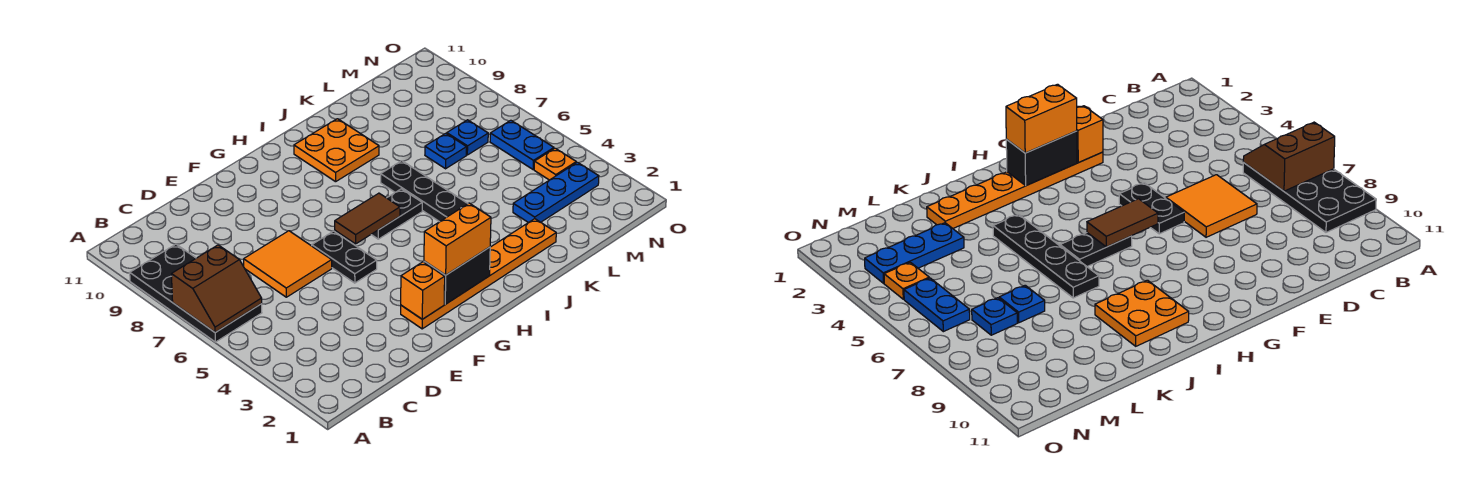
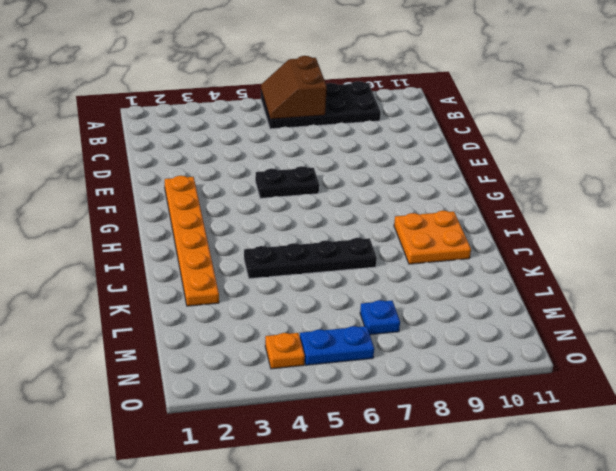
none -> orange 2x2 tile [244,231,332,297]
none -> black 1x2 plate [371,189,422,239]
none -> blue 1x3 plate [513,162,599,223]

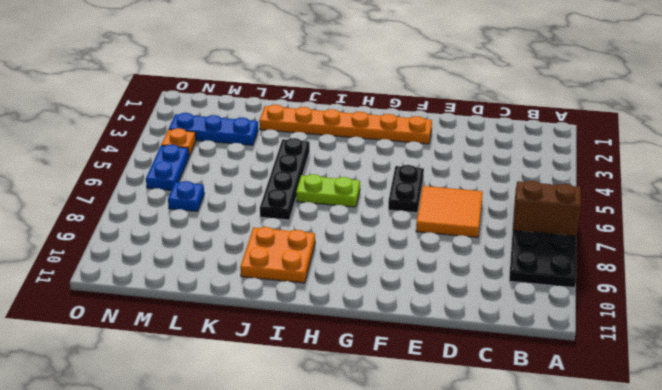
lime 1x2 plate [296,174,360,207] -> black 1x2 plate [371,189,422,239]
none -> blue 1x1 plate [425,133,467,169]
none -> orange 1x1 brick [401,262,445,319]
none -> black 1x2 brick [424,247,490,304]

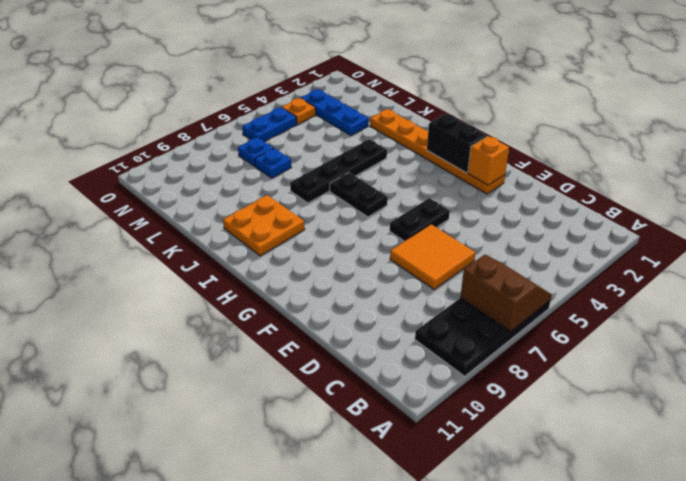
none -> brown 1x2 tile [335,193,400,244]
none -> orange 1x2 brick [424,203,491,275]

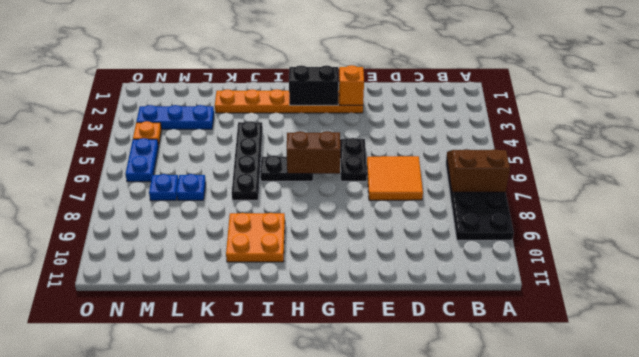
brown 1x2 brick [287,131,340,174] -> brown 1x2 tile [335,193,400,244]
none -> orange 1x2 brick [424,203,491,275]

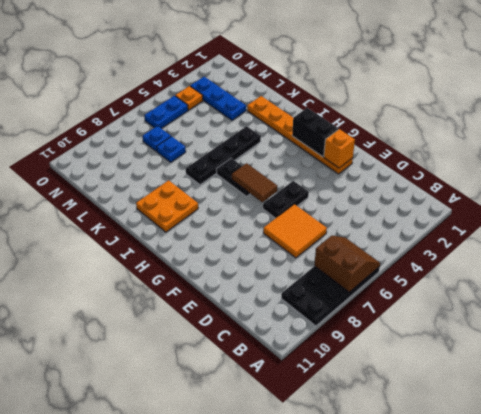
none -> orange 1x2 brick [424,203,491,275]

